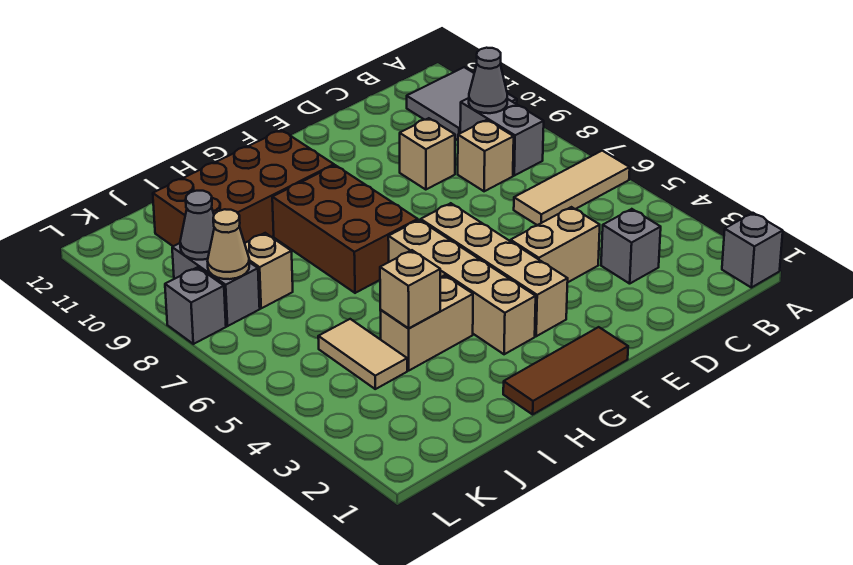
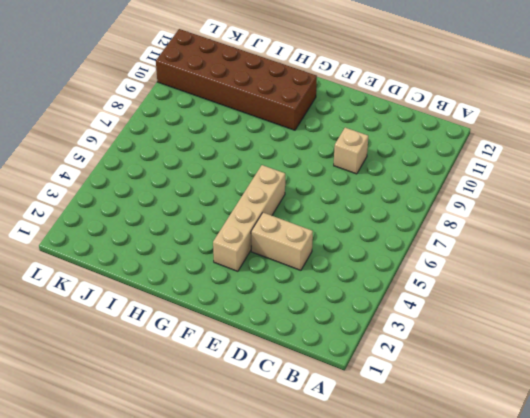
brown 2x6 brick [156,29,317,130] -> brown 2x4 brick [153,130,334,246]
none -> grey 1x1 brick [722,213,783,288]
none -> tan 1x3 tile [514,151,630,225]
none -> grey 2x2 tile [407,67,517,140]

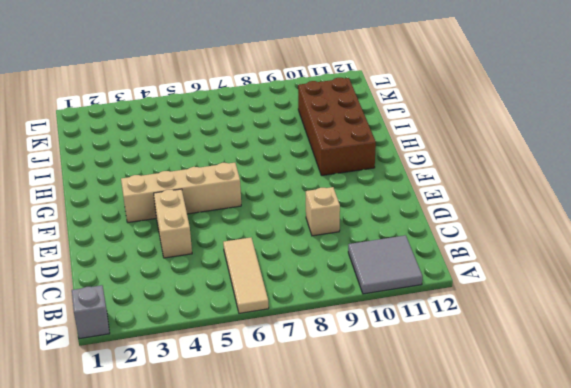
none -> grey 1x2 brick [460,98,544,176]
none -> grey 1x1 brick [601,209,661,284]
none -> tan 1x1 brick [458,120,514,191]

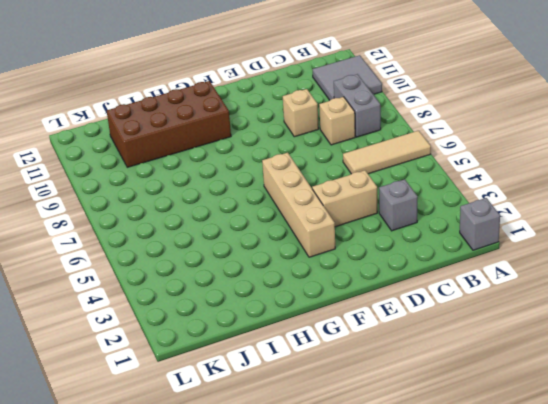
none -> brown 1x3 tile [503,327,628,414]
none -> tan 1x4 brick [388,220,536,354]
none -> brown 2x3 brick [272,165,418,293]

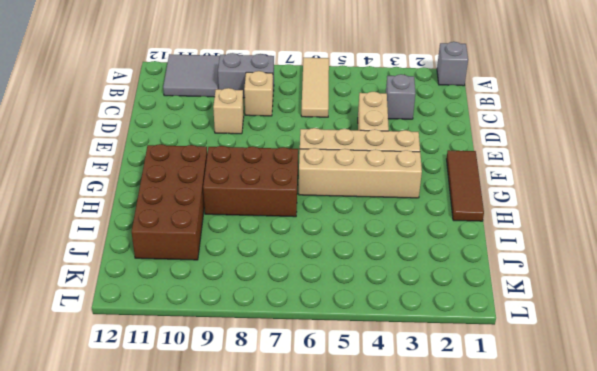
none -> tan 1x2 brick [380,275,473,370]
none -> tan 1x2 tile [318,319,407,389]
none -> tan 1x1 brick [245,233,293,308]

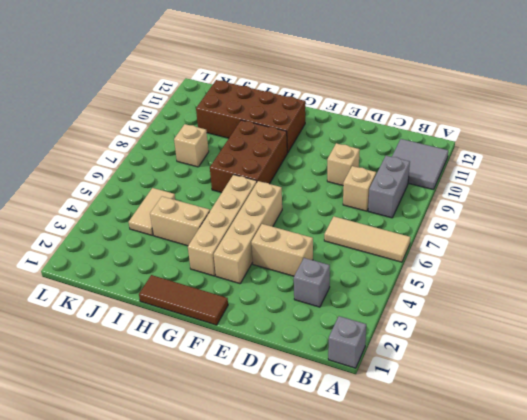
none -> grey 1x2 brick [172,243,260,326]
none -> grey 1x1 brick [165,267,226,344]
none -> grey 1x1 cone [469,48,507,113]

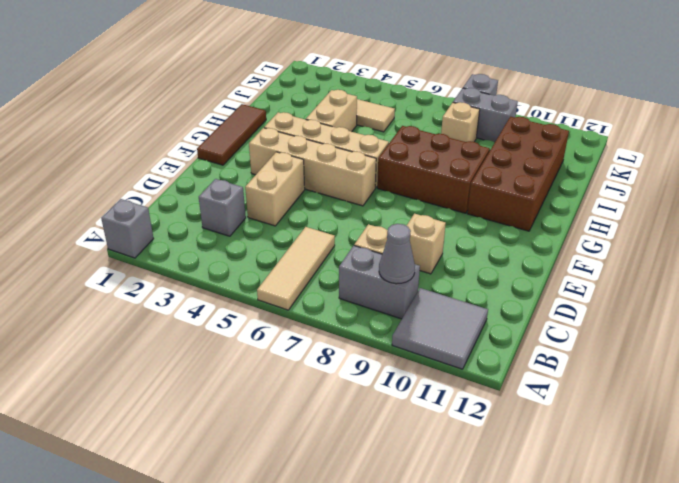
none -> tan 1x1 brick [380,250,441,329]
none -> tan 1x1 cone [208,209,249,279]
none -> grey 1x1 cone [180,191,214,260]

